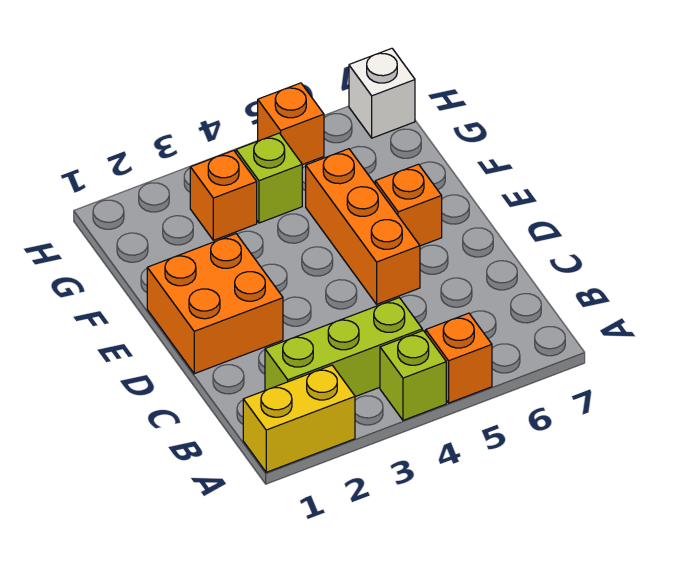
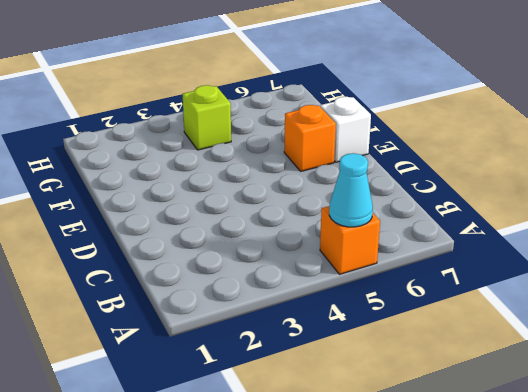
cyan 1x1 cone [329,153,373,227] -> none
white 1x1 brick [320,97,371,162] -> white 1x1 brick moved to [349,48,415,138]
none -> yellow 1x2 brick [243,365,355,472]
none -> lime 1x1 brick [380,331,446,420]

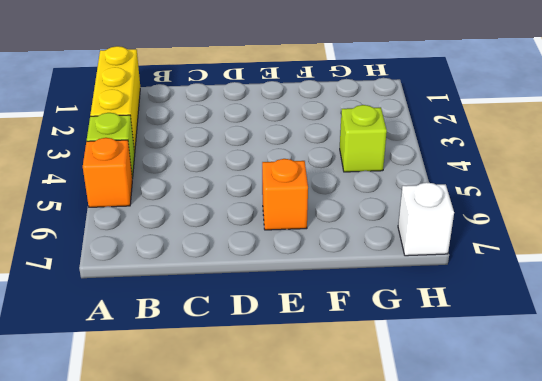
yellow 1x3 brick [90,46,140,153] -> yellow 1x2 brick [243,365,355,472]
none -> lime 1x3 brick [265,298,422,397]
none -> orange 2x2 brick [147,234,283,374]

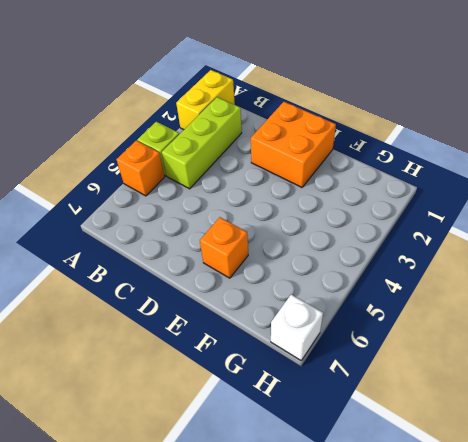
none -> orange 1x3 brick [306,149,420,304]
none -> orange 1x1 brick [190,150,257,240]

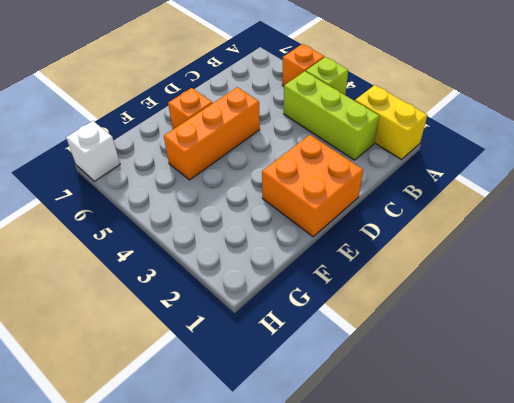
none -> orange 1x1 brick [190,150,257,240]
none -> lime 1x1 brick [236,133,302,223]

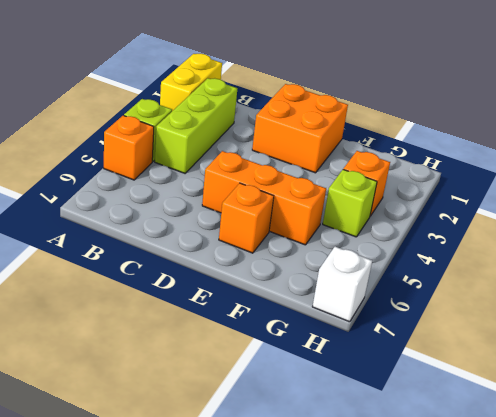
none -> orange 1x1 brick [258,83,324,165]

